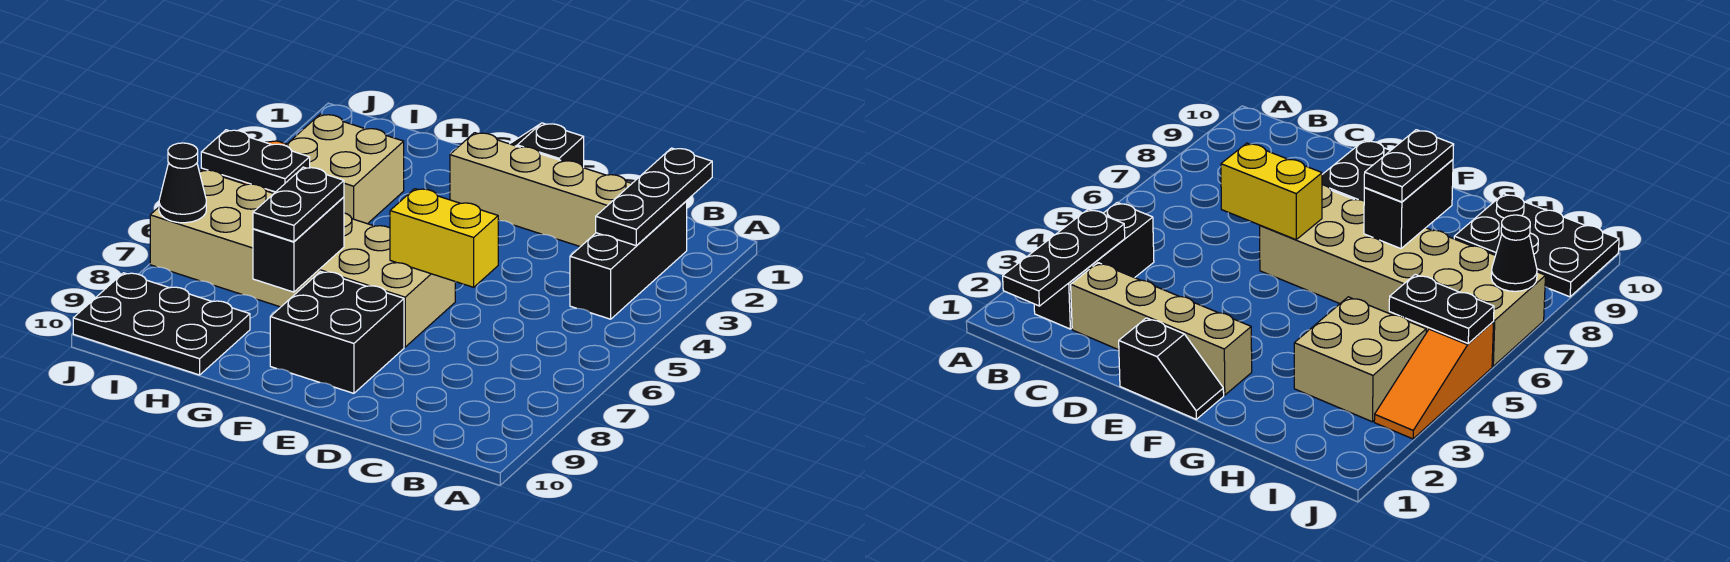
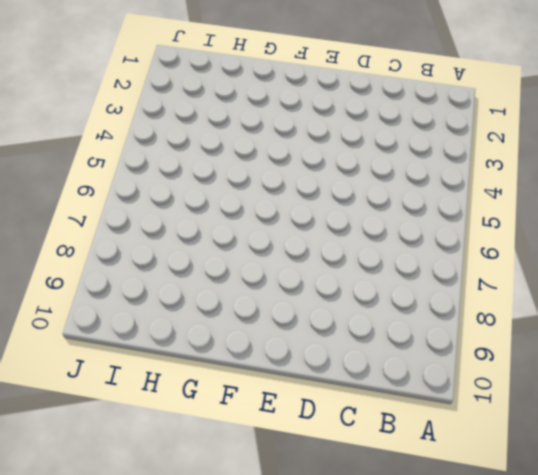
none -> black 1x3 brick [570,201,687,319]
none -> tan 1x4 brick [450,133,632,247]
none -> black 1x2 slope [510,123,584,168]

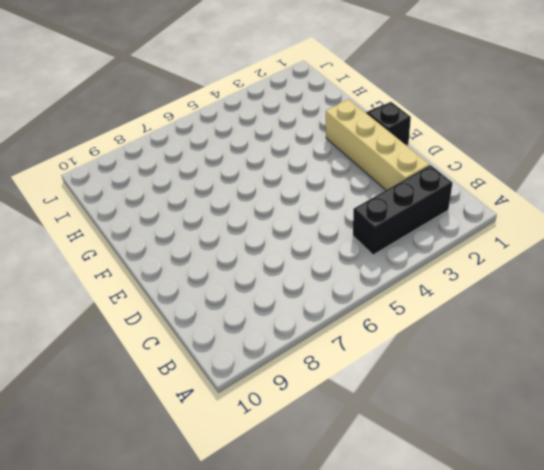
none -> tan 2x6 brick [150,170,455,347]
none -> black 2x2 brick [270,272,404,393]
none -> tan 2x2 brick [270,114,404,224]

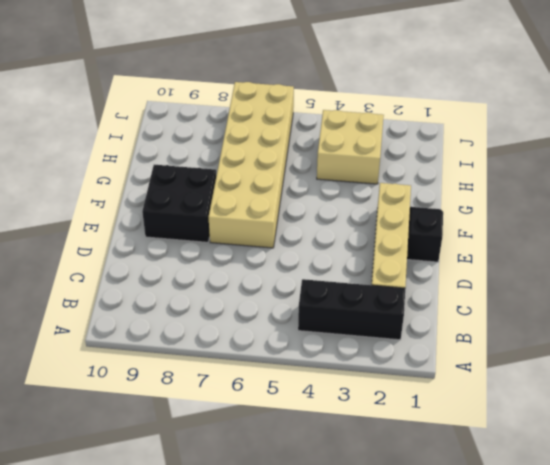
none -> black 2x3 plate [73,273,250,375]
none -> orange 1x3 slope [1374,322,1494,439]
none -> black 1x3 plate [596,148,712,245]

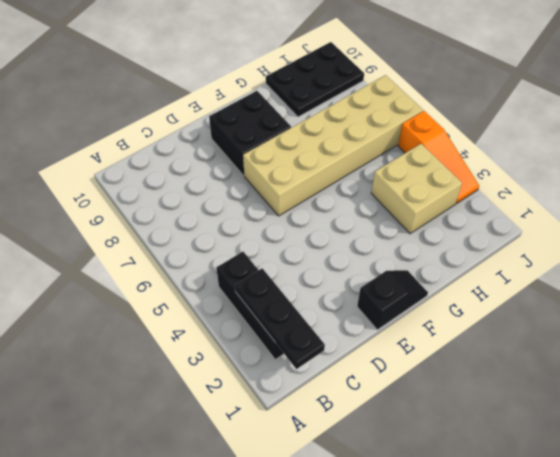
none -> tan 1x4 brick [450,133,632,247]
none -> yellow 1x2 brick [390,189,499,287]
none -> black 1x2 brick [253,197,344,292]

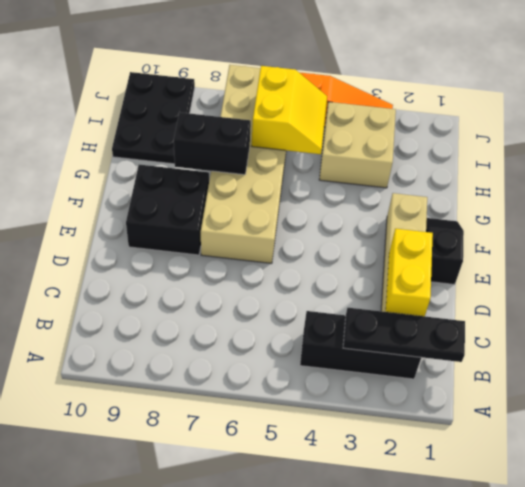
yellow 1x2 brick [386,229,433,316] -> yellow 1x2 brick moved to [390,189,499,287]
yellow 2x2 slope [252,66,327,154] -> black 1x2 plate [201,130,310,192]
none -> black 1x1 cone [159,143,206,223]
none -> black 1x2 plate [253,167,344,242]

